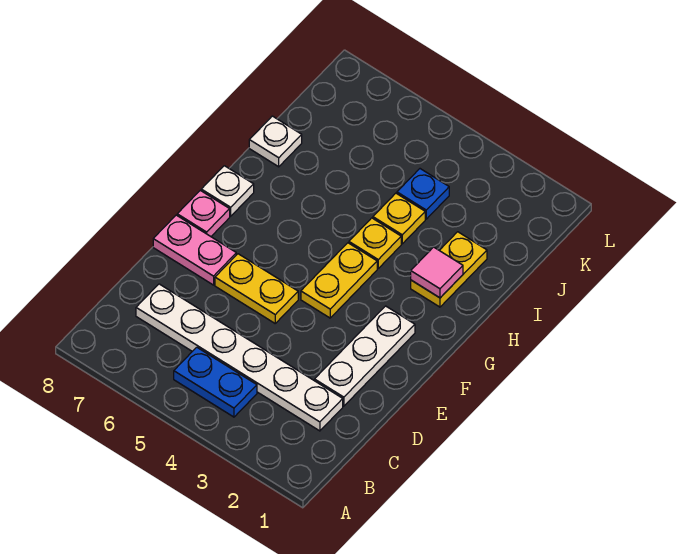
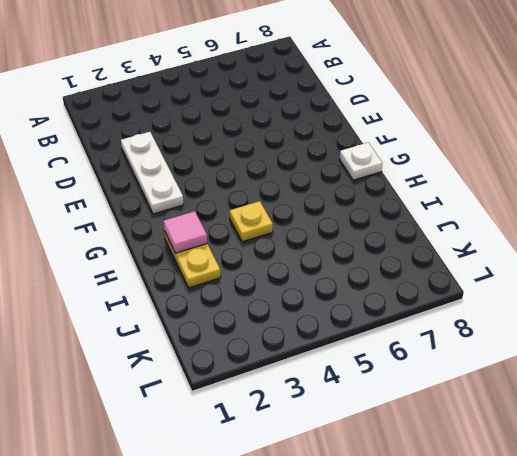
none -> blue 1x2 plate [174,347,257,417]
none -> white 1x6 plate [136,284,343,431]
none -> yellow 1x2 plate [215,254,298,323]

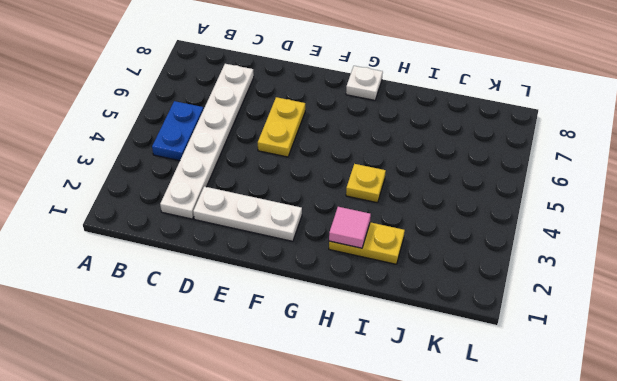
none -> pink 1x2 plate [153,215,236,285]
none -> yellow 1x2 plate [301,243,377,318]
none -> pink 1x1 plate [177,190,230,236]

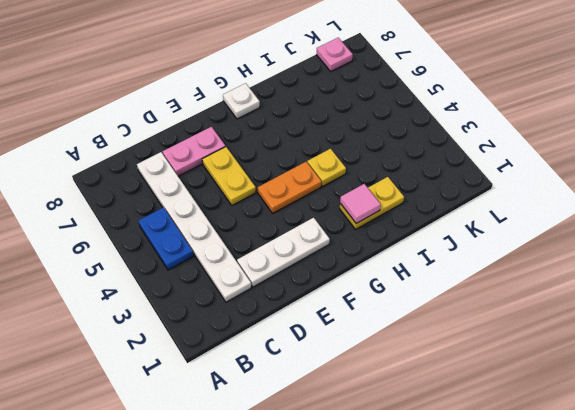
pink 1x2 plate [163,127,225,176] -> pink 1x2 plate turned to [153,215,236,285]
orange 1x2 plate [258,162,322,213] -> yellow 1x2 plate [301,243,377,318]
pink 1x1 plate [317,38,353,71] -> pink 1x1 plate moved to [177,190,230,236]
none -> yellow 1x1 plate [373,193,425,244]
none -> white 1x1 plate [249,116,302,167]
none -> blue 1x1 plate [397,169,449,219]

